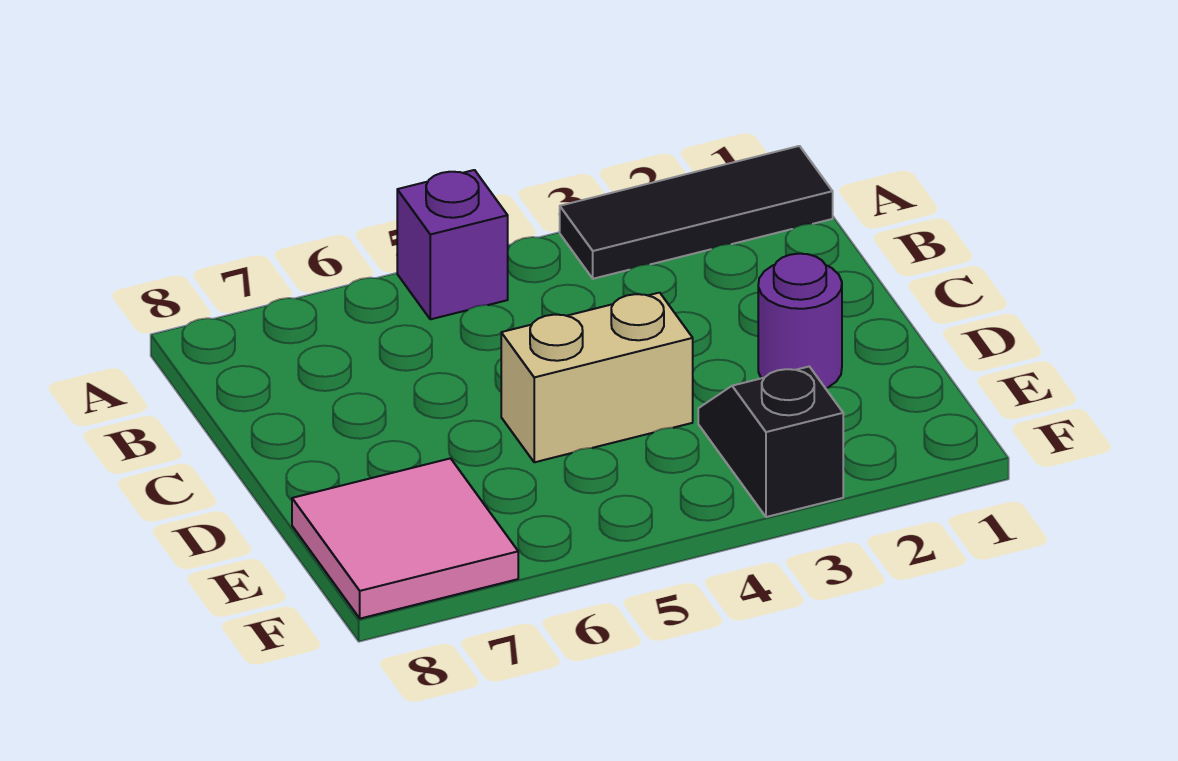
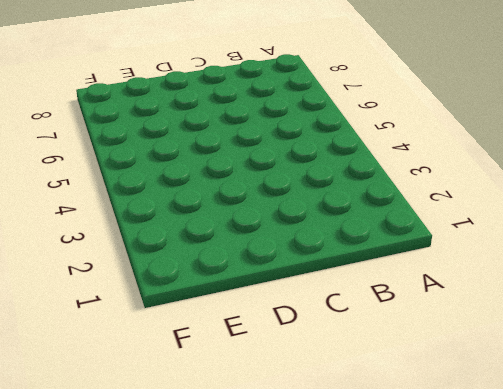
none -> black 1x3 tile [560,146,833,279]
none -> purple 1x1 brick [397,170,508,319]

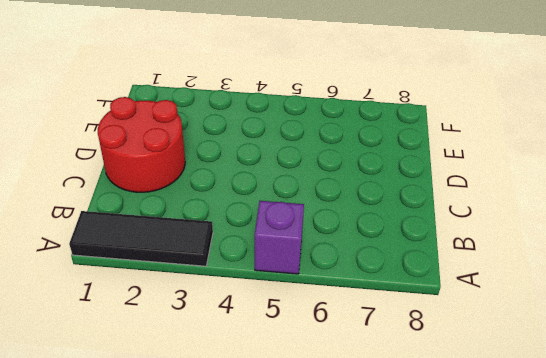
red 2x2 round brick [98,97,185,192] -> purple 1x1 round brick [758,254,842,388]
none -> tan 1x2 brick [501,293,693,462]
none -> black 1x2 slope [698,367,843,517]

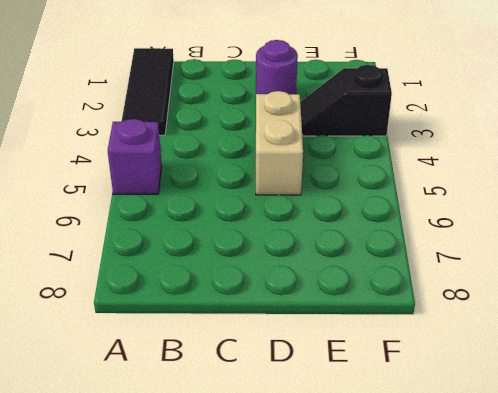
none -> pink 2x2 tile [292,458,518,619]

